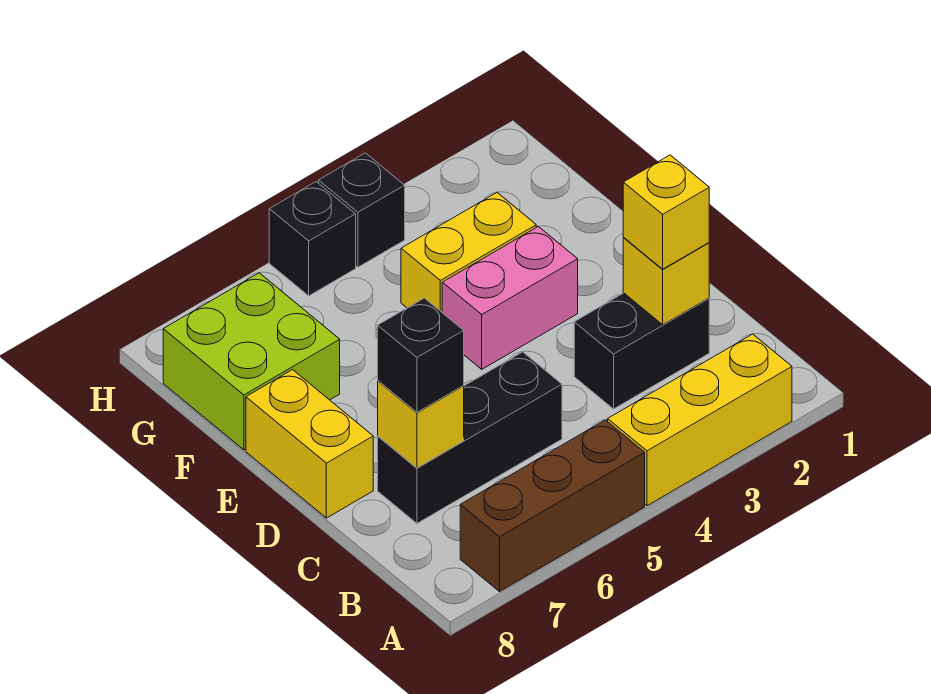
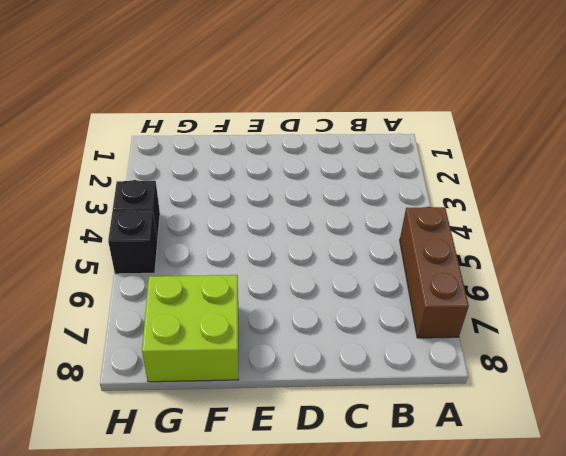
none -> yellow 1x3 brick [608,334,792,506]
none -> black 1x2 brick [574,293,709,409]
none -> black 1x3 brick [378,352,562,523]

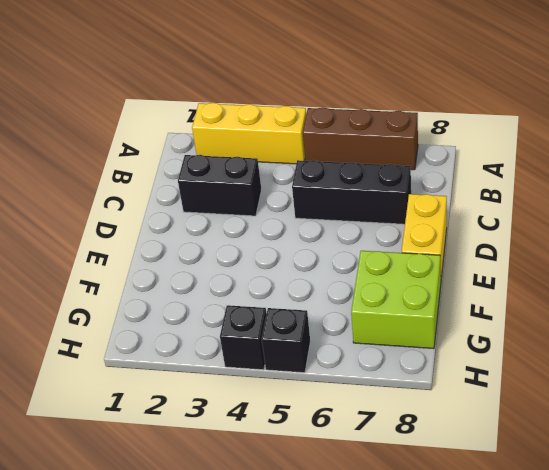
none -> pink 1x2 brick [442,226,578,369]
none -> yellow 1x2 brick [401,192,536,312]
none -> yellow 1x1 brick [623,238,709,325]

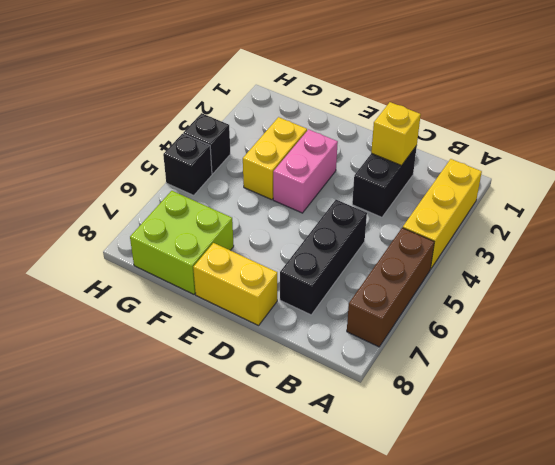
none -> yellow 1x1 brick [378,381,464,468]
none -> yellow 1x1 brick [623,155,709,269]
none -> black 1x1 brick [378,298,464,412]

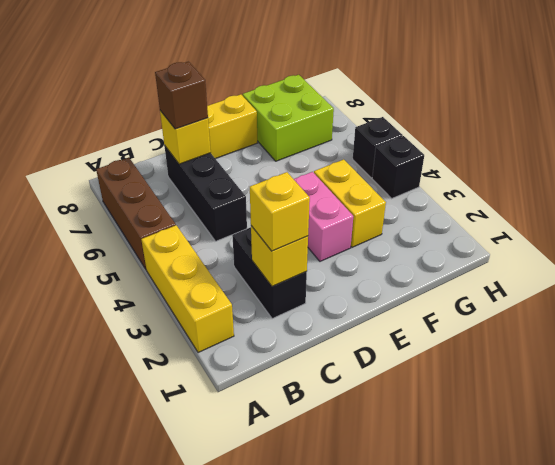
brown 1x1 brick [155,62,208,129] -> black 1x1 brick [378,298,464,412]

